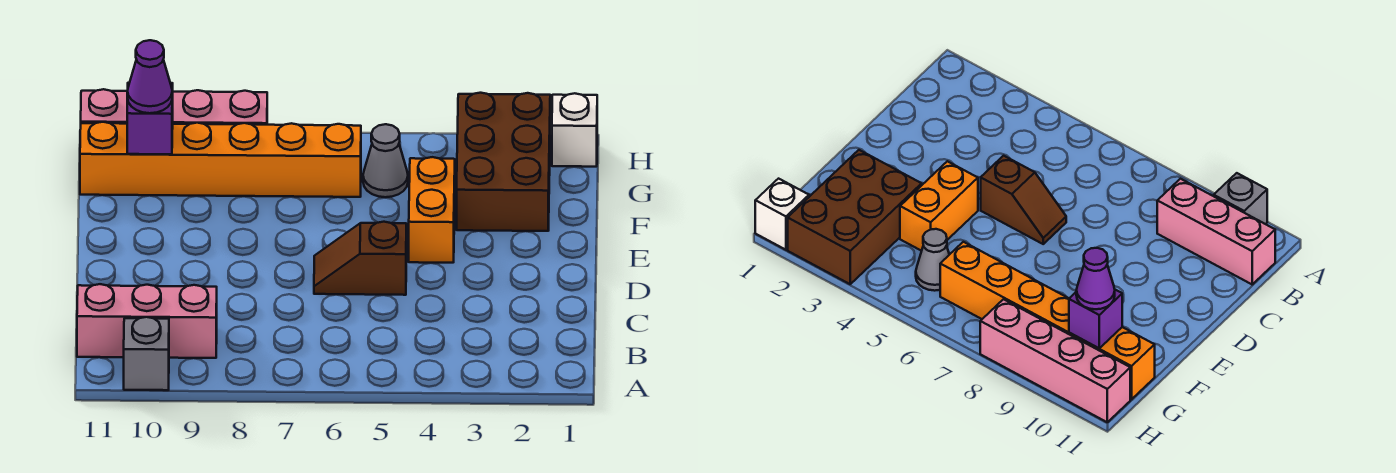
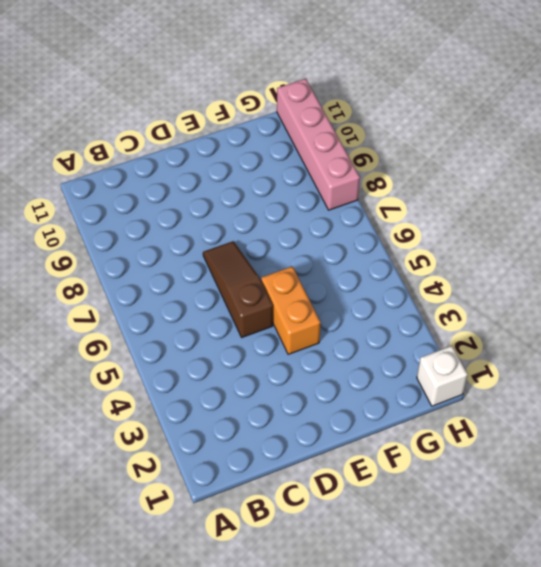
brown 1x3 slope [203,241,273,337] -> brown 1x2 slope [314,222,406,295]
orange 1x2 brick [261,266,321,354] -> orange 1x2 brick turned to [409,157,455,263]
none -> grey 1x1 brick [124,317,169,390]
none -> pink 1x3 brick [77,284,217,358]

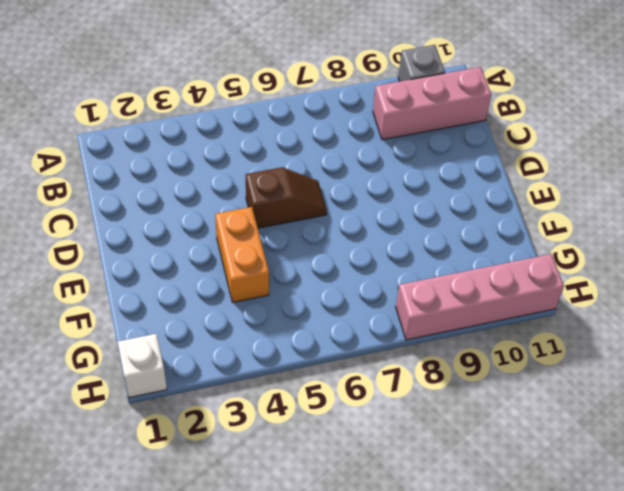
none -> brown 2x3 brick [457,93,550,231]
none -> grey 1x1 cone [363,124,408,197]

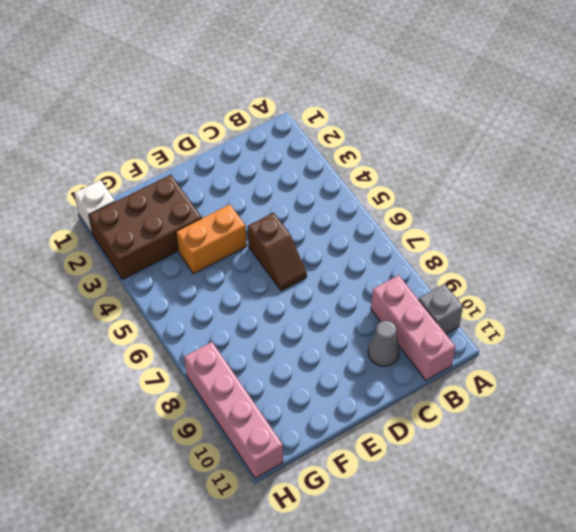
grey 1x1 cone [368,320,400,366] -> grey 1x1 cone moved to [363,124,408,197]
none -> orange 1x6 brick [80,122,361,197]
none -> purple 1x1 brick [127,83,173,154]

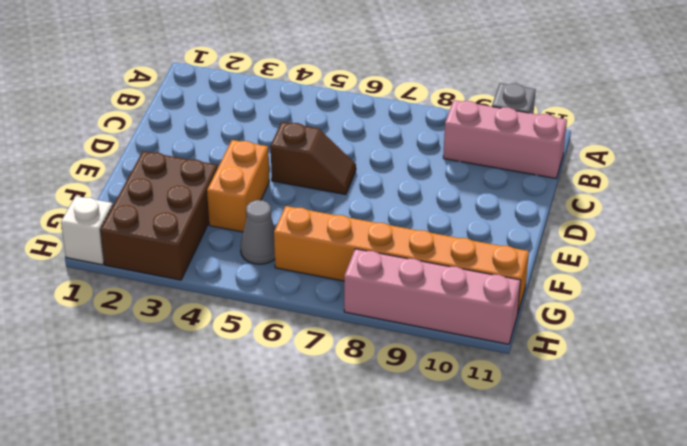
none -> purple 1x1 brick [127,83,173,154]
none -> purple 1x1 cone [127,40,172,113]

